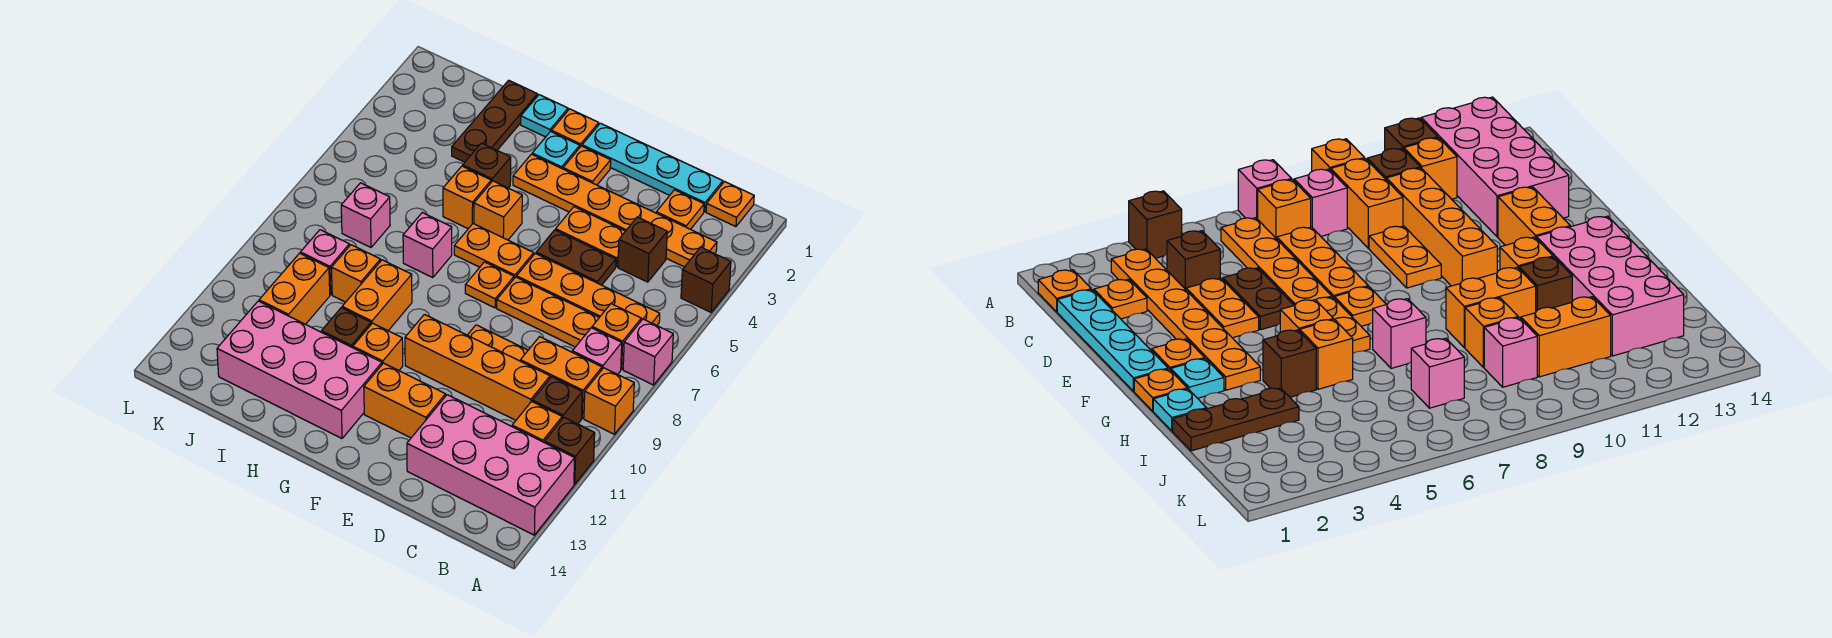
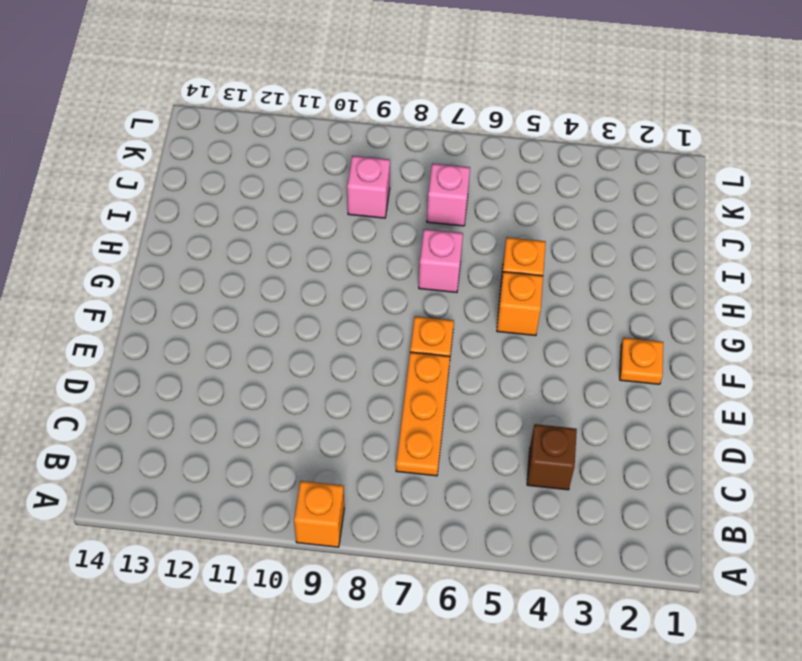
none -> brown 1x1 brick [681,247,731,312]
none -> pink 1x1 brick [623,319,673,385]
none -> brown 1x1 brick [545,418,595,484]
none -> pink 2x4 brick [407,395,575,535]

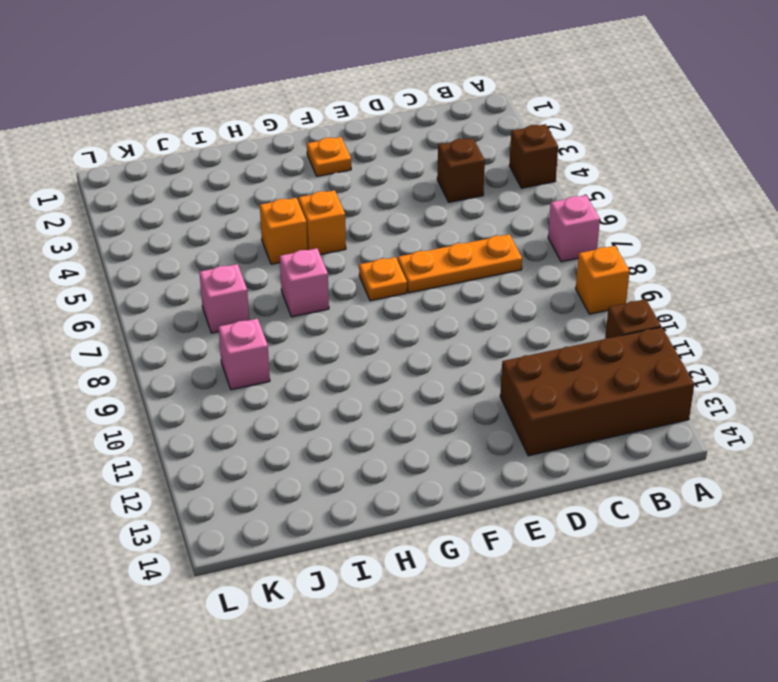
brown 2x4 brick [500,327,694,456] -> pink 2x4 brick [407,395,575,535]
none -> orange 1x1 plate [706,182,754,227]
none -> orange 1x6 plate [513,154,717,267]
none -> orange 1x4 plate [517,253,660,325]
none -> orange 1x1 brick [592,304,641,369]

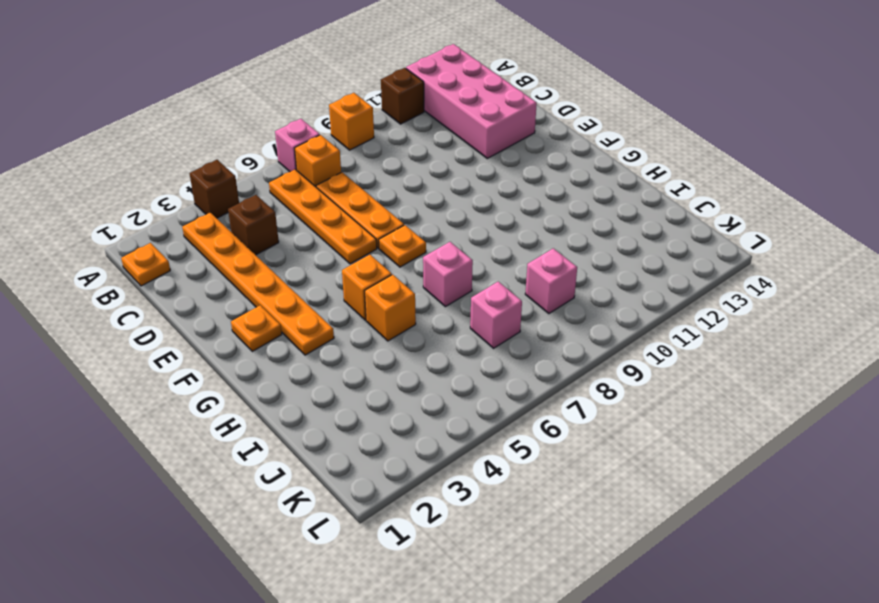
none -> pink 1x1 brick [572,328,622,374]
none -> orange 1x2 brick [520,337,602,418]
none -> brown 1x1 brick [532,377,582,424]
none -> orange 1x1 brick [512,402,562,443]

